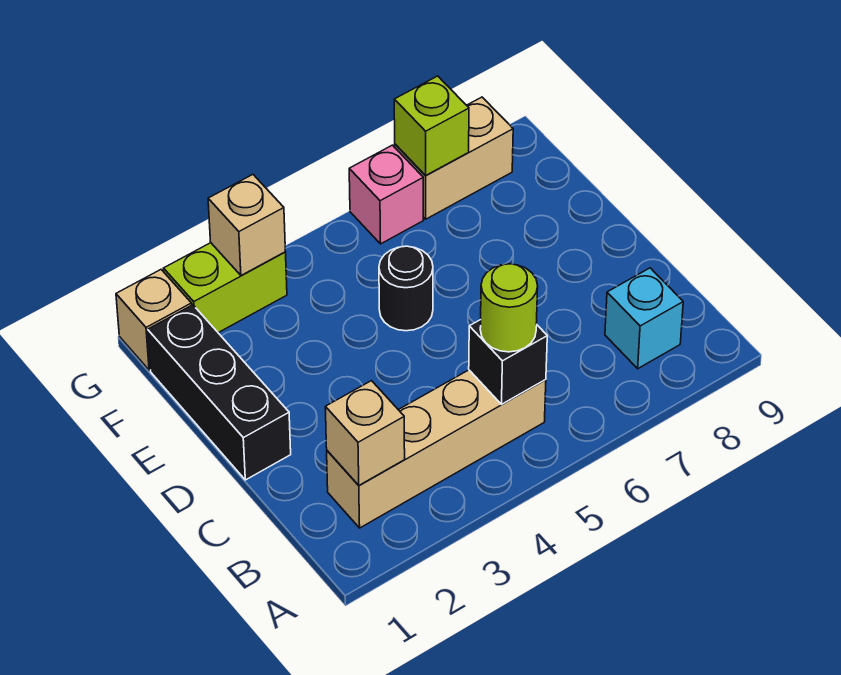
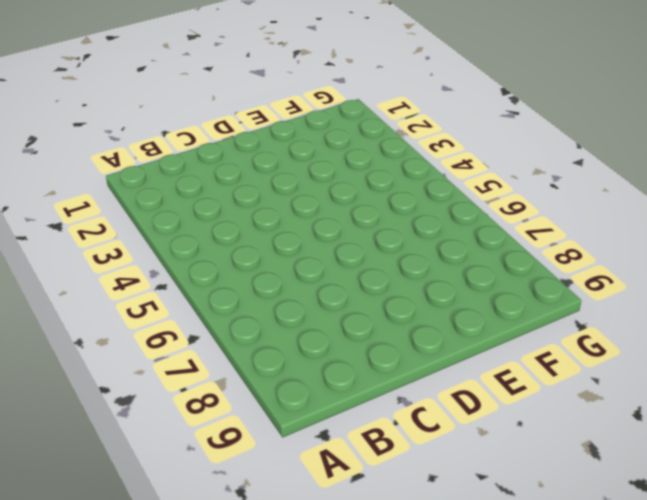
none -> tan 1x4 brick [327,370,546,528]
none -> cyan 1x1 brick [605,268,683,369]
none -> black 1x3 brick [148,305,291,480]

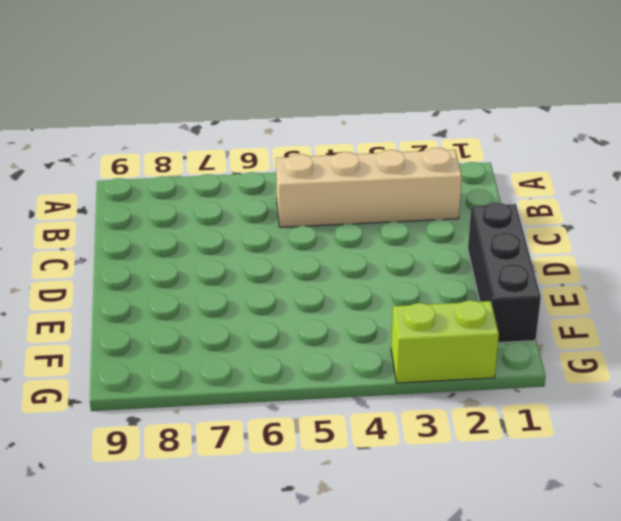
none -> cyan 1x1 brick [605,268,683,369]
none -> black 1x1 round brick [379,246,433,331]
none -> tan 1x1 brick [116,270,192,370]

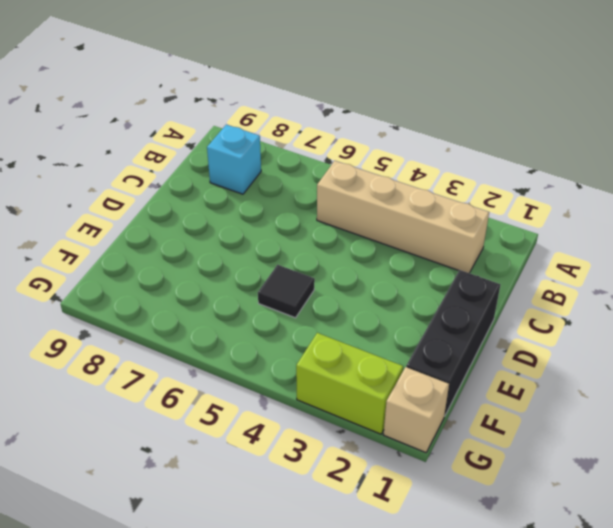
black 1x1 tile [258,265,315,318] -> black 1x1 round brick [379,246,433,331]
none -> pink 1x1 brick [349,145,423,244]
none -> tan 1x2 brick [395,97,513,219]
none -> tan 1x1 brick [325,381,405,485]

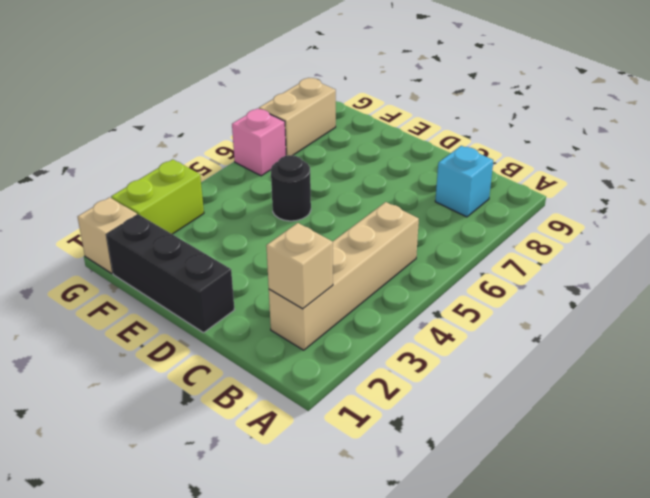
none -> black 1x1 brick [469,320,547,404]
none -> tan 1x1 brick [208,175,285,275]
none -> lime 1x1 brick [394,76,469,176]

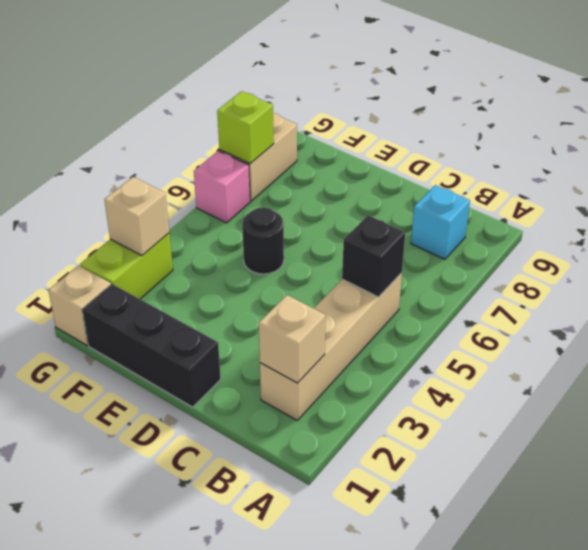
none -> lime 1x1 round brick [480,264,538,352]

